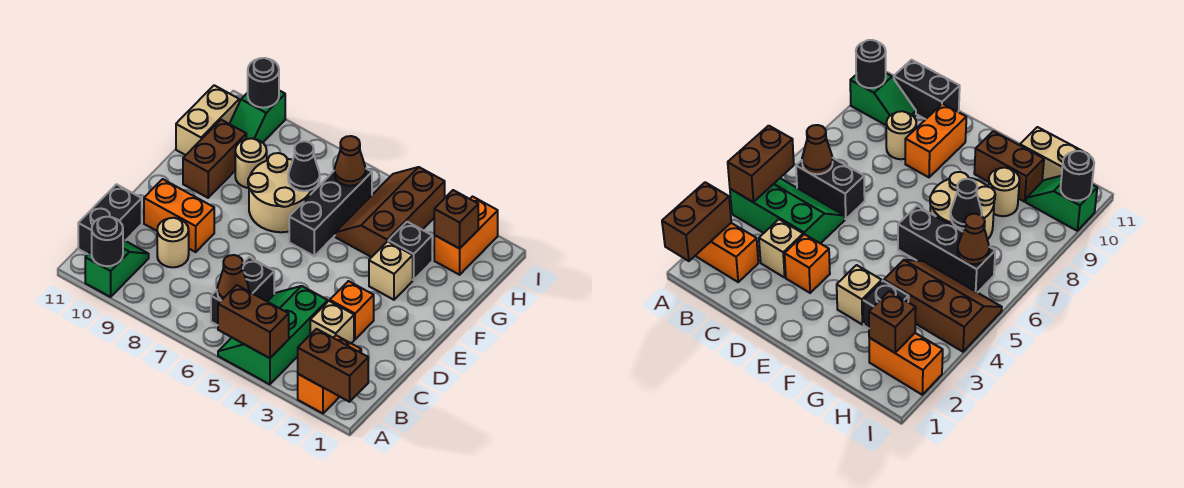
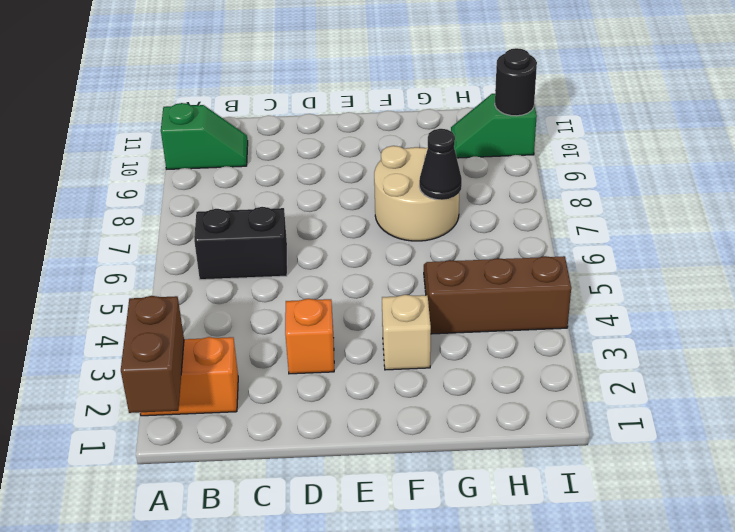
none -> green 2x3 slope [218,286,328,384]
none -> black 1x2 brick [78,184,142,254]
none -> tan 1x1 brick [310,301,354,343]

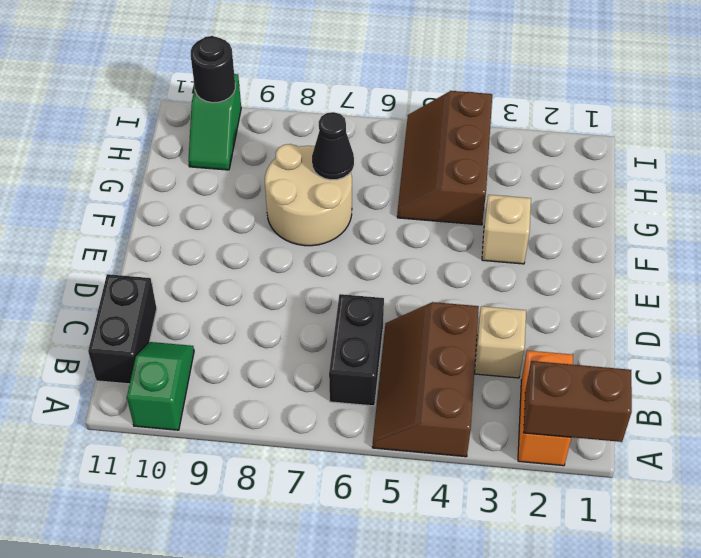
brown 2x3 slope [372,302,479,457] -> green 2x3 slope [218,286,328,384]
none -> tan 1x1 round brick [157,218,189,267]
none -> orange 1x1 brick [330,281,374,339]
none -> orange 1x2 brick [144,179,214,252]

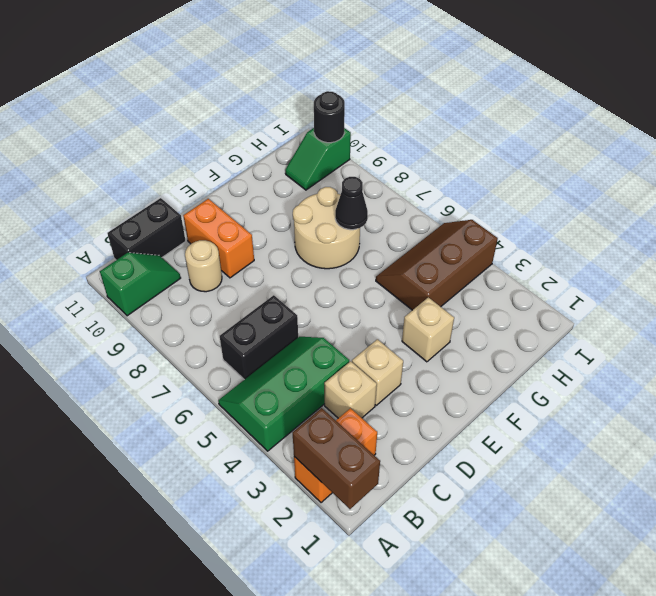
tan 1x1 brick [352,339,403,405] -> orange 1x1 brick [330,281,374,339]
none -> black 1x3 brick [289,169,372,256]
none -> brown 1x2 brick [183,120,246,198]
none -> black 1x1 brick [388,222,432,280]

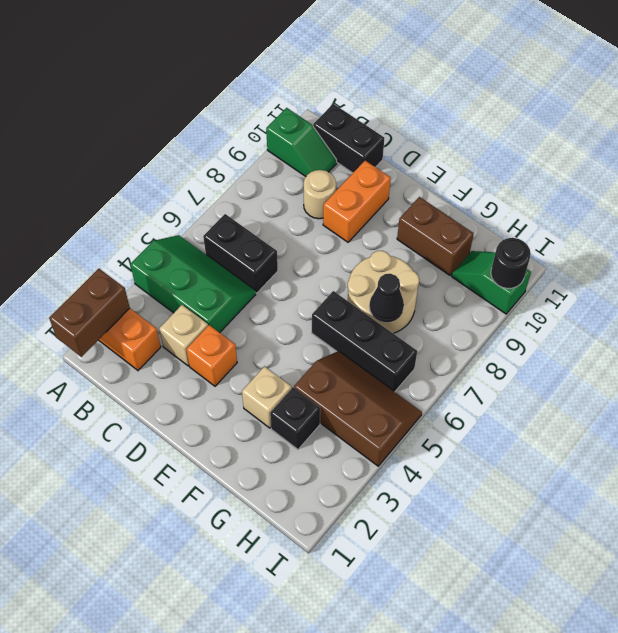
none -> tan 1x1 round brick [235,139,267,188]
none -> tan 1x2 brick [176,85,239,155]
none -> orange 1x2 brick [434,197,498,275]

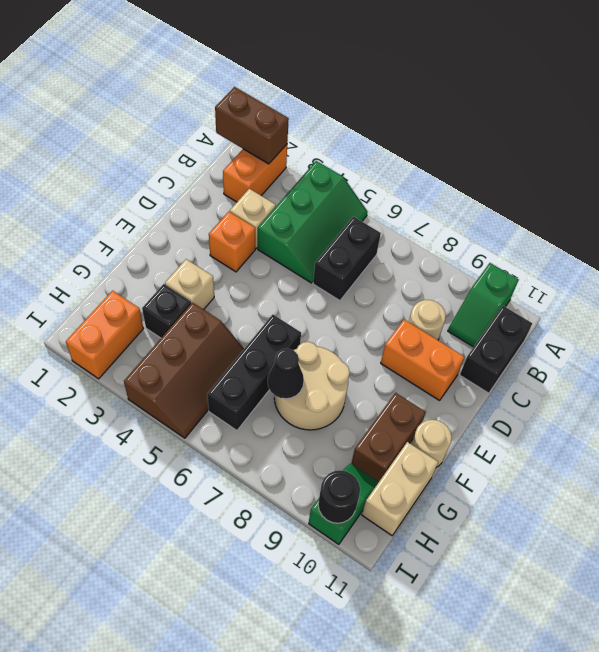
tan 1x1 round brick [411,420,452,467] -> tan 1x1 round brick moved to [235,139,267,188]
none -> brown 1x2 brick [218,285,289,358]
none -> black 1x1 round brick [92,217,123,266]
none -> brown 1x1 cone [217,255,249,300]

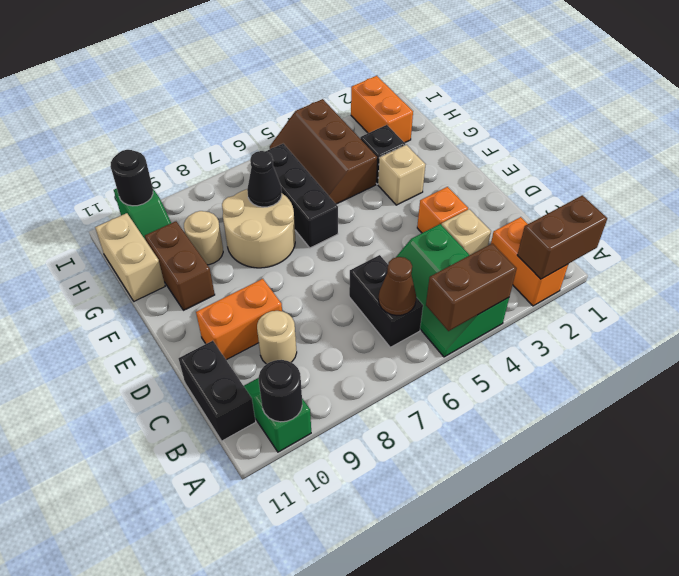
none -> brown 1x1 brick [434,190,478,249]
none -> brown 1x1 cone [334,136,366,186]

